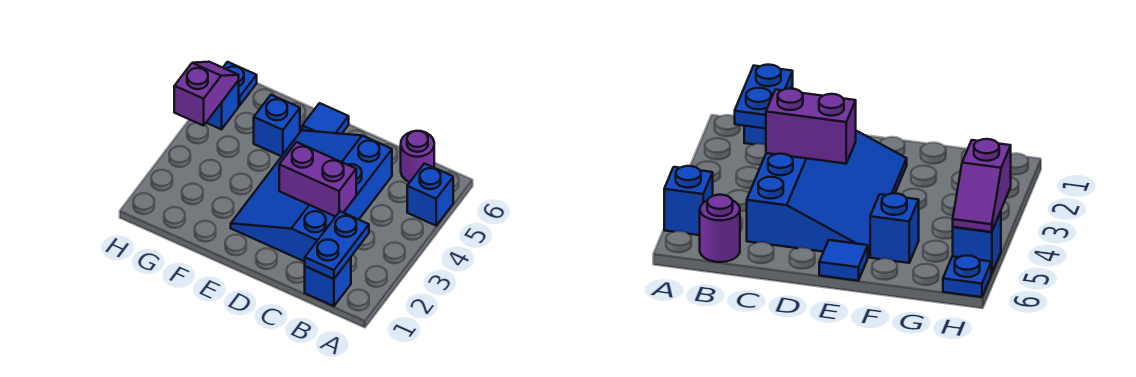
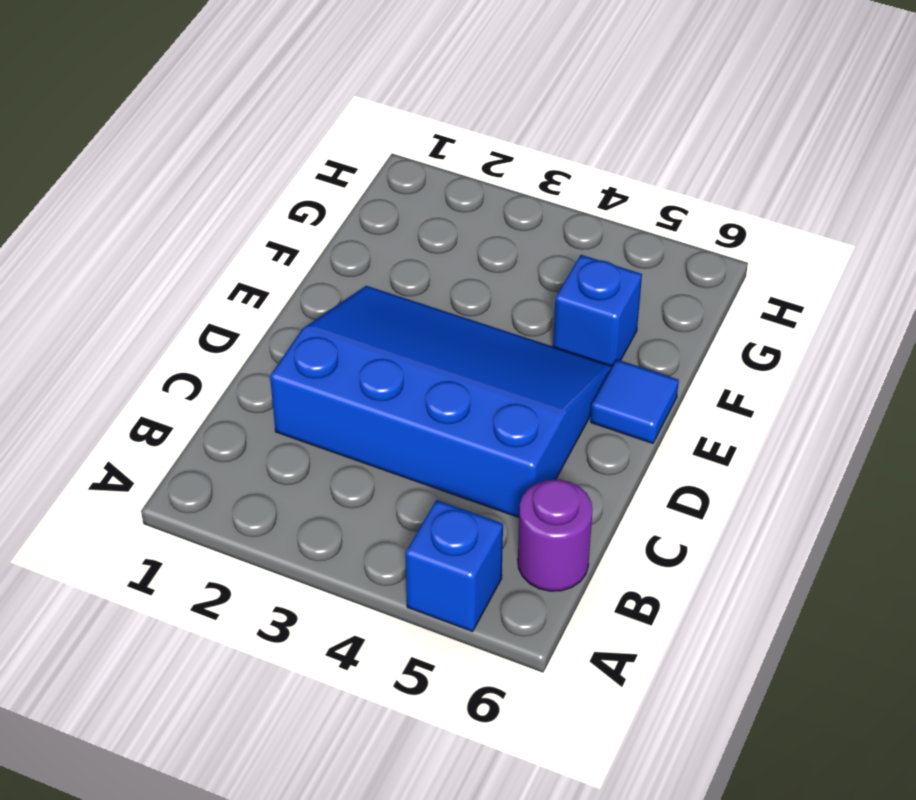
none -> blue 1x1 brick [305,258,351,306]
none -> blue 1x1 brick [206,80,239,129]

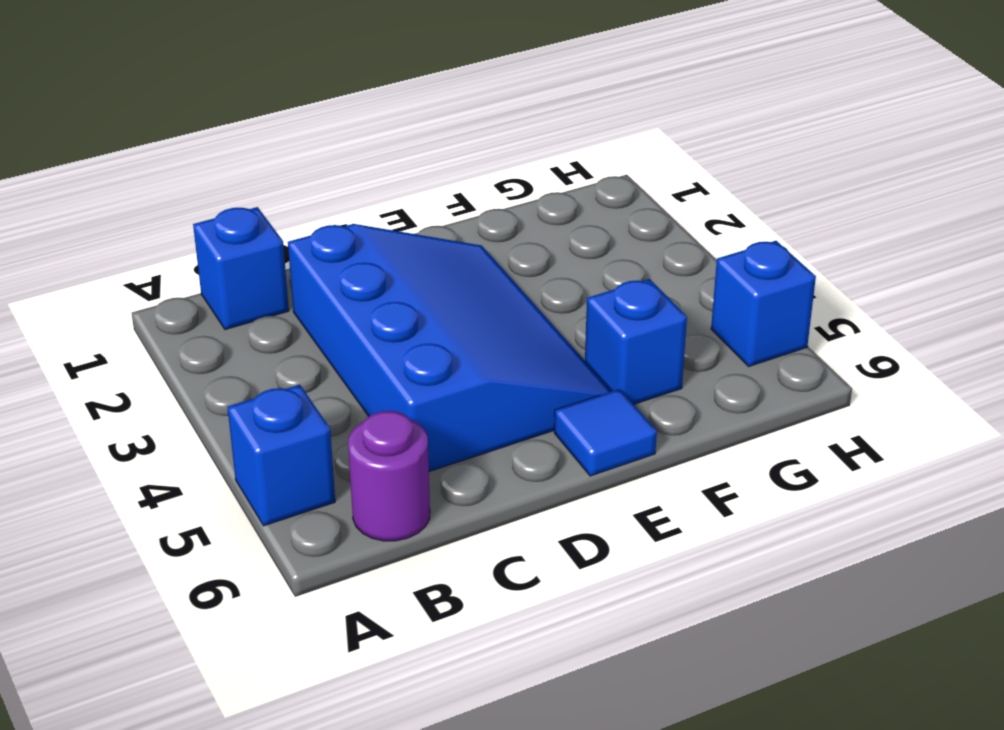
none -> blue 1x1 plate [223,62,257,106]
none -> blue 1x2 plate [305,211,369,279]

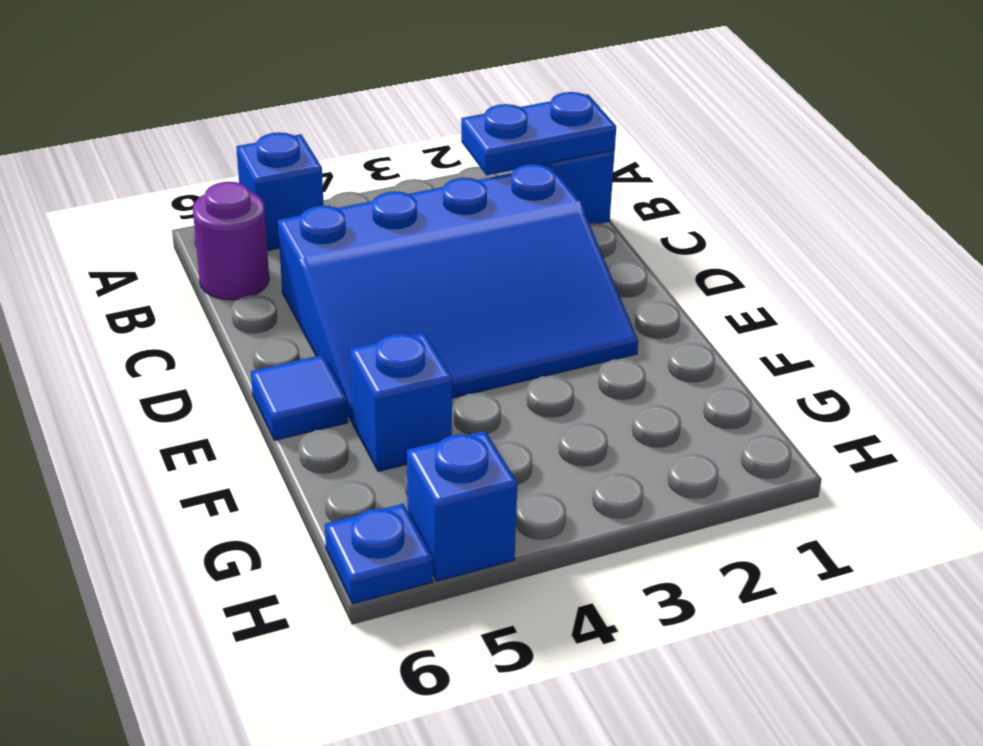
none -> purple 1x2 brick [279,142,356,217]
none -> purple 1x2 slope [174,62,239,126]

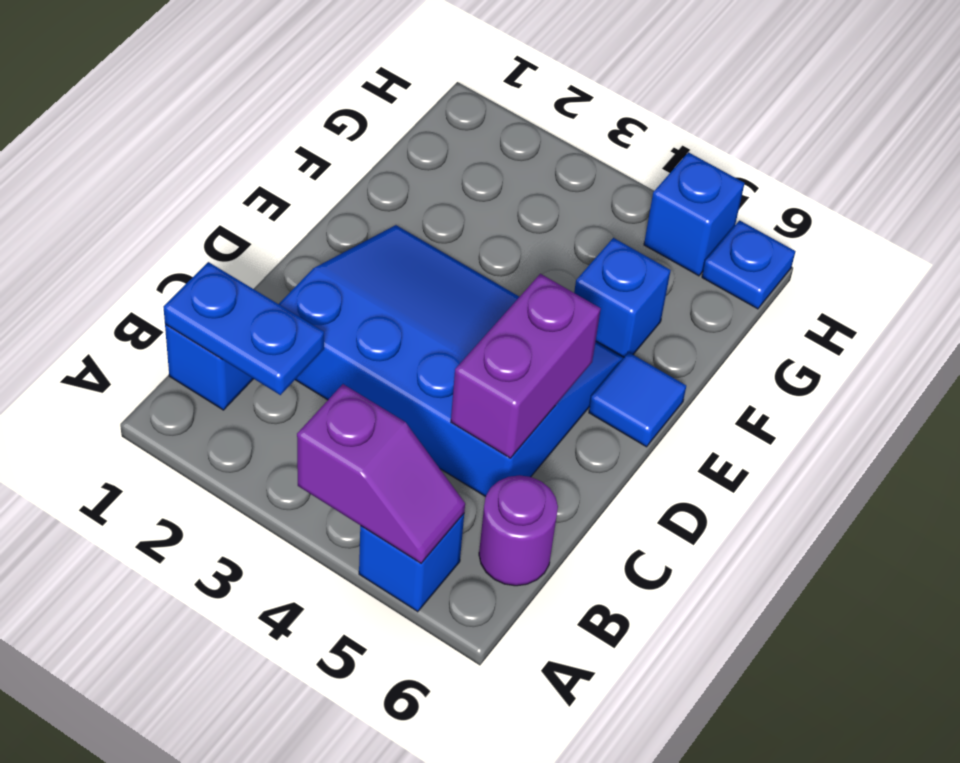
purple 1x2 slope [297,384,465,563] -> purple 1x2 slope moved to [174,62,239,126]
purple 1x2 brick [451,274,601,458] -> purple 1x2 brick moved to [279,142,356,217]

